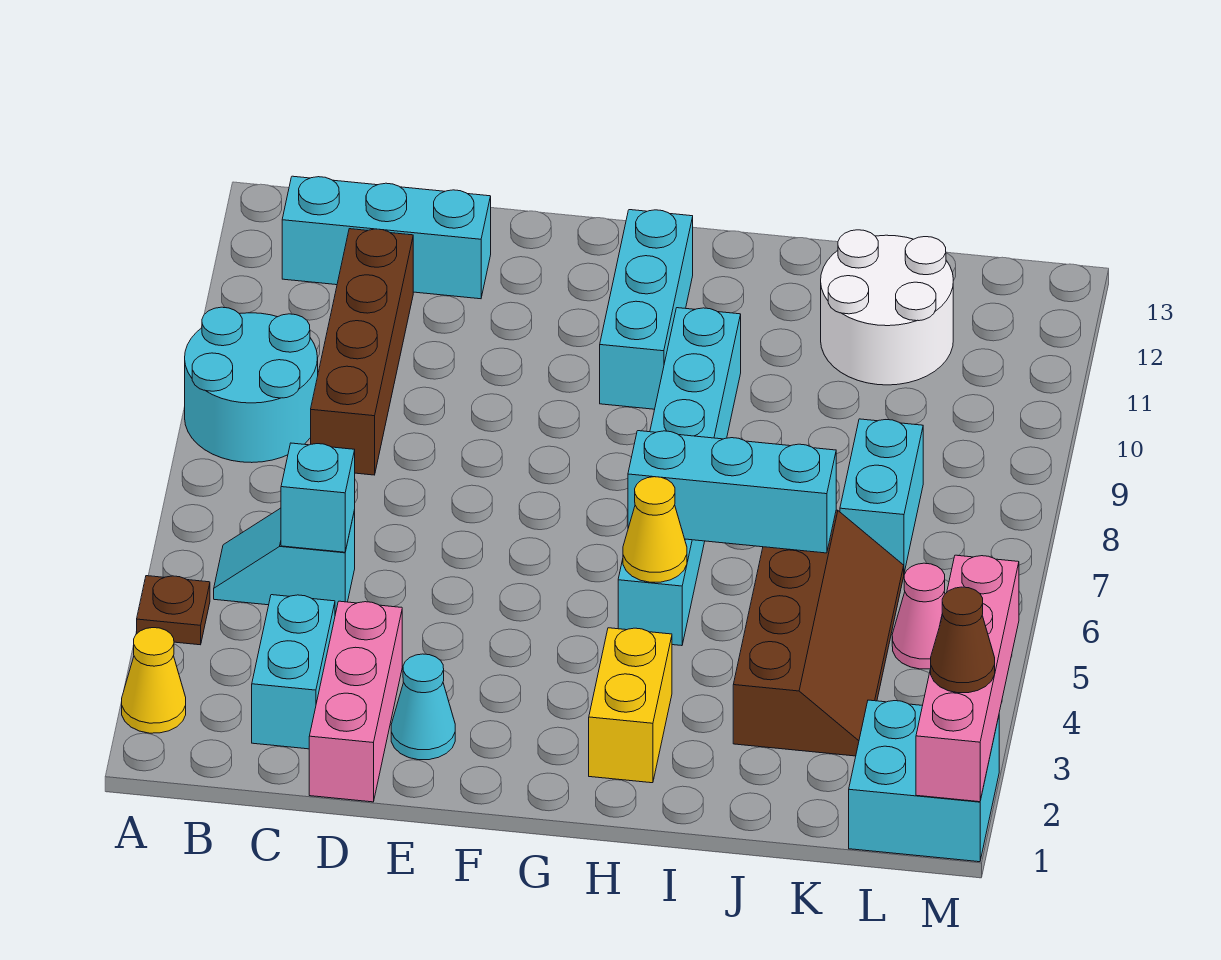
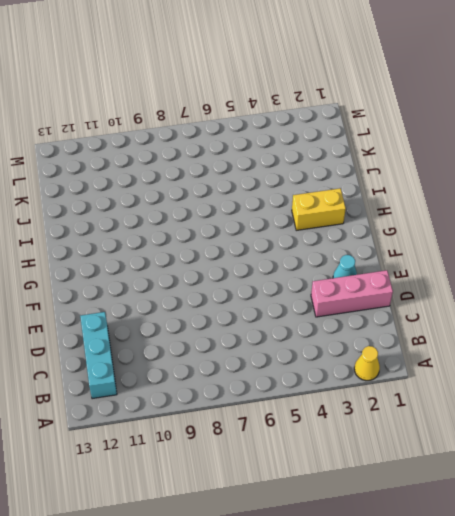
none -> brown 1x1 plate [137,576,210,645]
none -> cyan 2x2 round brick [185,307,318,463]
none -> cyan 1x2 slope [214,508,355,611]

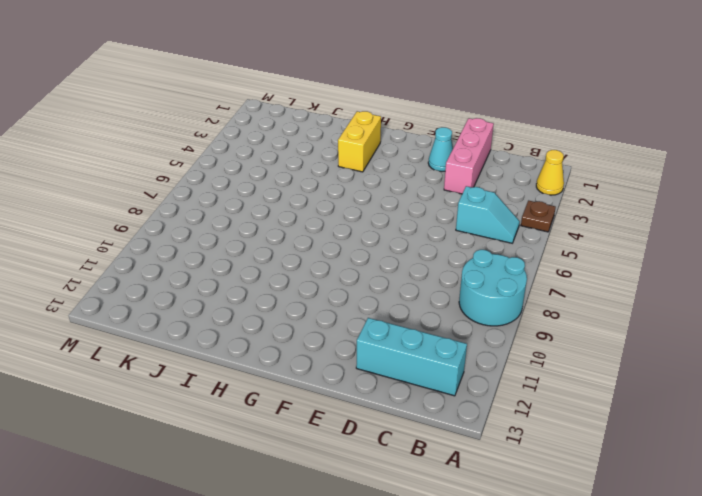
none -> cyan 1x2 brick [252,595,335,749]
none -> brown 1x4 brick [311,229,413,475]
none -> cyan 1x3 brick [600,210,693,409]

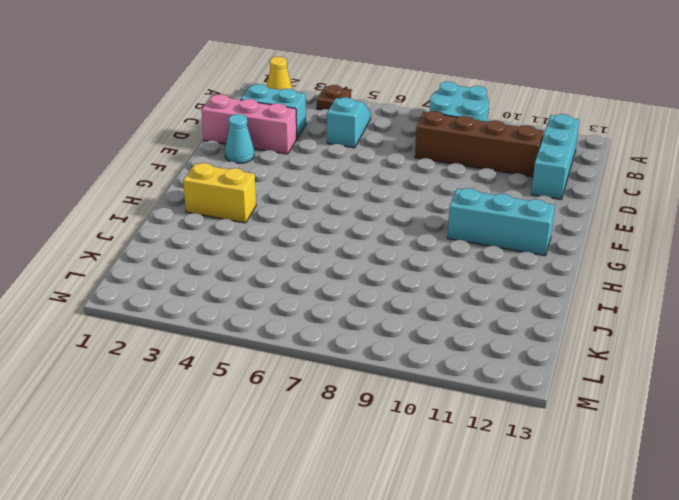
none -> cyan 1x6 brick [618,308,741,646]
none -> brown 2x4 slope [733,510,904,756]
none -> white 2x2 round brick [821,230,953,385]

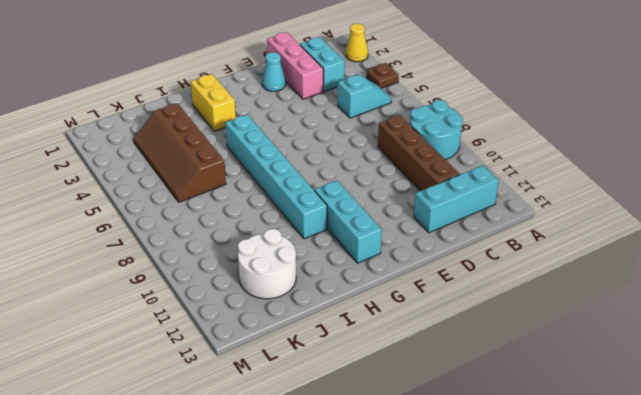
none -> cyan 1x2 brick [840,419,923,572]
none -> cyan 2x2 brick [849,700,999,862]
none -> pink 1x1 cone [892,563,945,669]

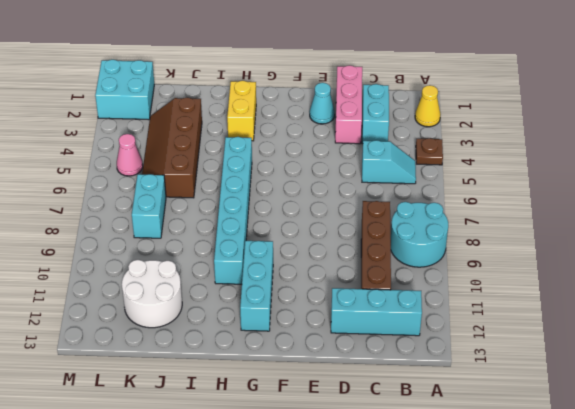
none -> cyan 1x1 brick [281,443,355,552]
none -> yellow 1x1 cone [623,477,687,582]
none -> cyan 1x3 brick [628,431,836,553]

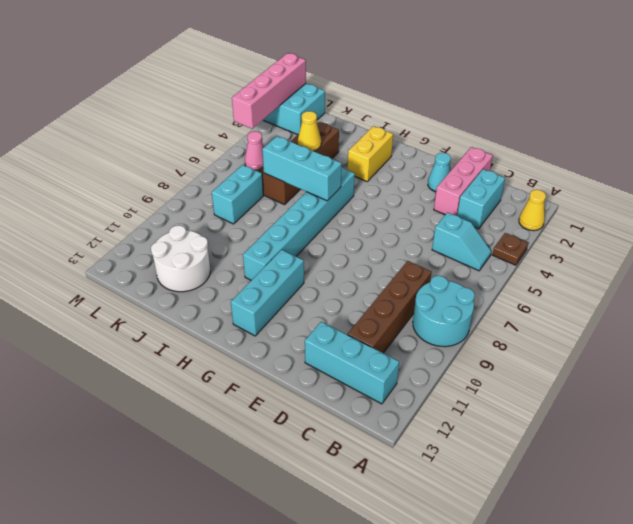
yellow 1x1 cone [298,111,321,151] -> yellow 1x1 cone moved to [623,477,687,582]
none -> cyan 1x1 brick [281,443,355,552]
none -> brown 1x1 cone [931,587,995,693]

